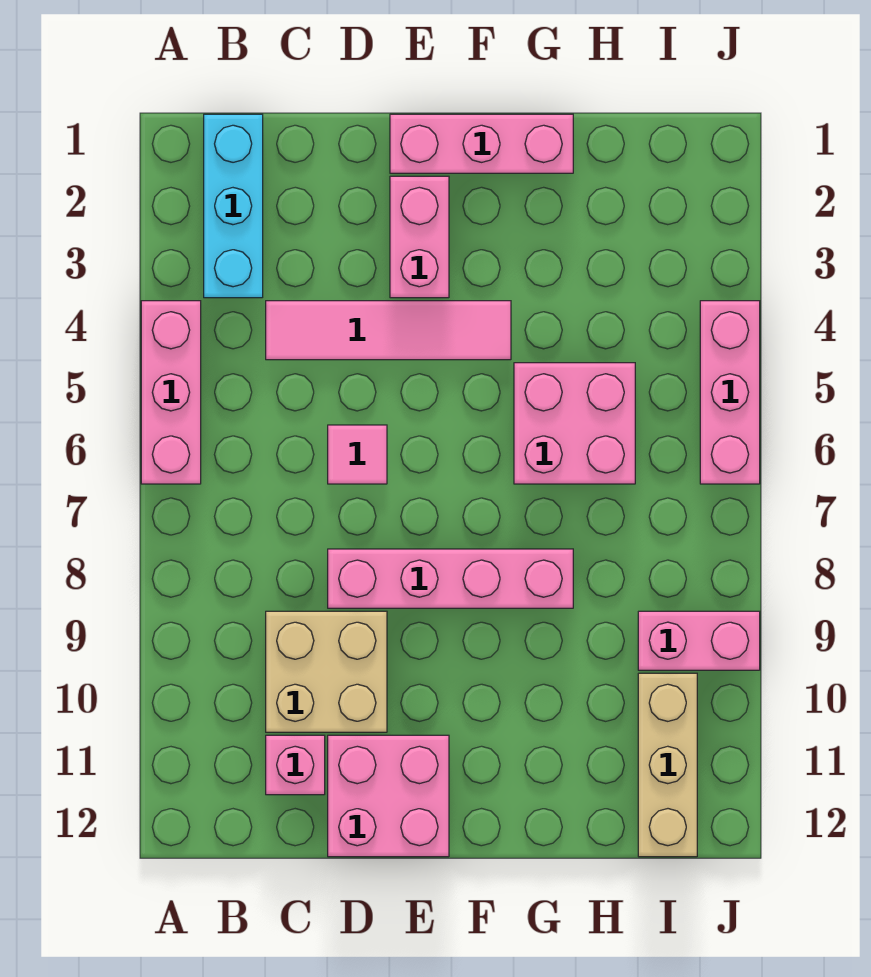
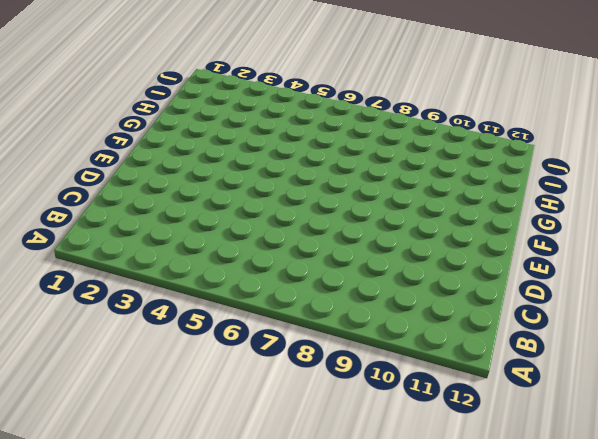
none -> pink 1x3 brick [141,301,201,484]
none -> cyan 1x3 brick [204,114,263,298]
none -> pink 1x4 tile [266,301,511,360]

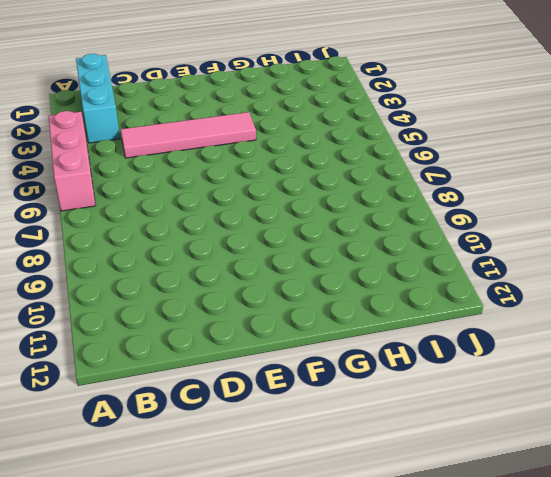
none -> tan 2x2 brick [266,611,387,732]
none -> pink 1x1 brick [266,735,325,795]
none -> pink 1x1 tile [328,425,387,484]

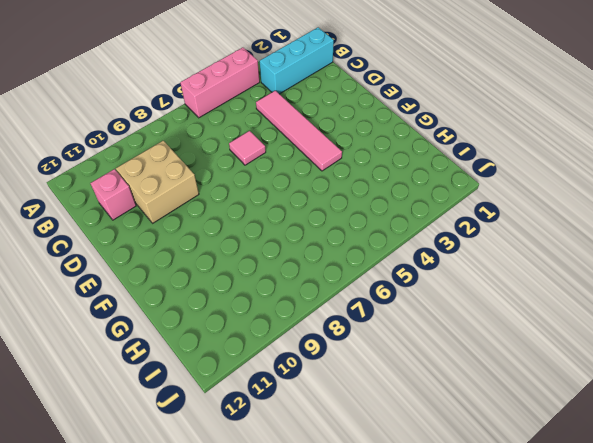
none -> pink 1x4 brick [328,549,573,608]
none -> pink 2x2 brick [328,735,449,857]
none -> pink 1x3 brick [390,114,573,173]

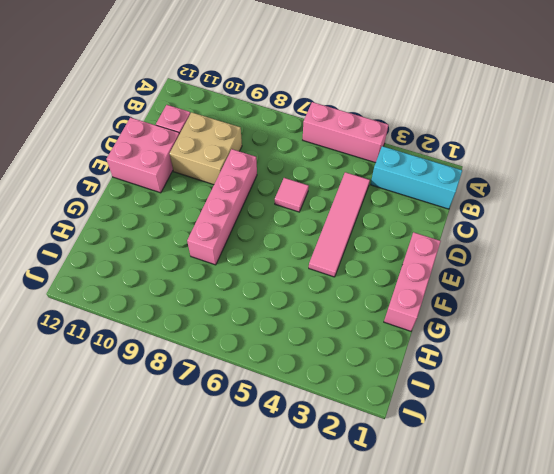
none -> pink 1x2 brick [390,176,449,298]
none -> pink 2x2 brick [514,363,635,484]
none -> pink 1x2 brick [638,611,760,670]

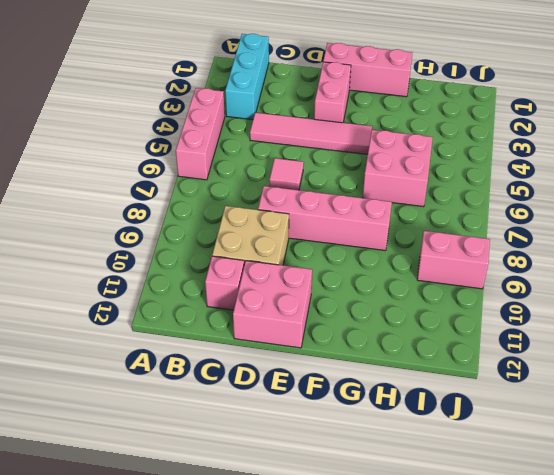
none -> tan 1x3 brick [638,673,697,857]
none -> pink 1x3 brick [700,301,760,484]

